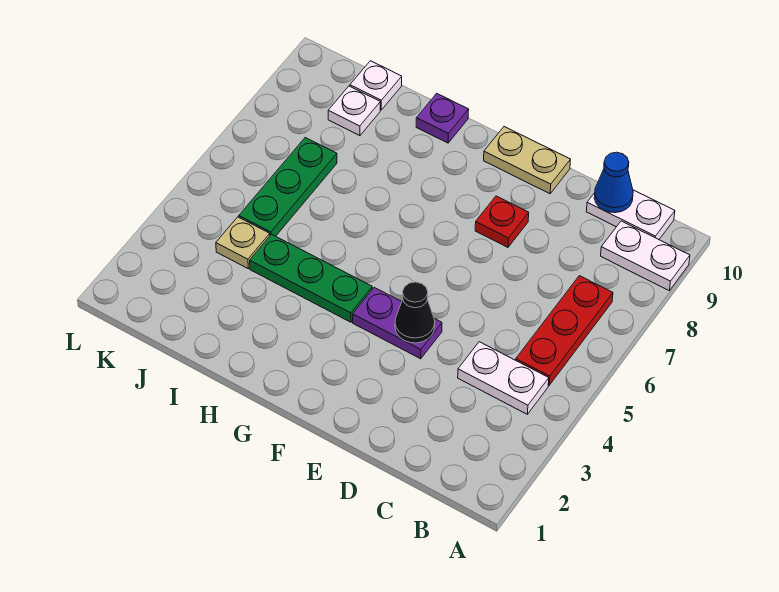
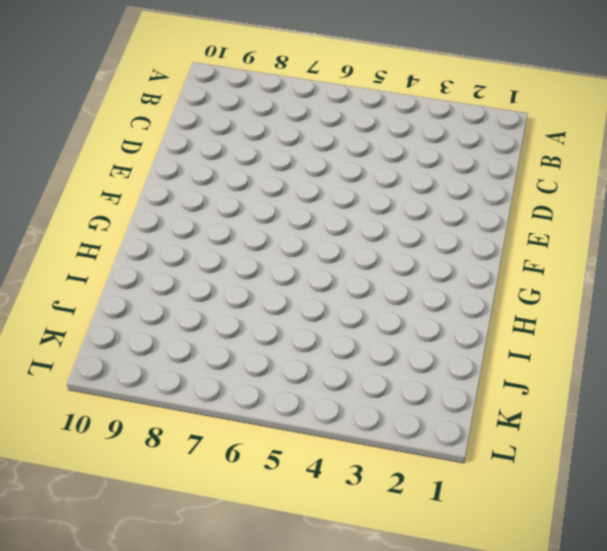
none -> white 1x2 plate [601,221,690,291]
none -> white 1x2 plate [458,342,549,414]
none -> red 1x3 plate [516,276,613,385]

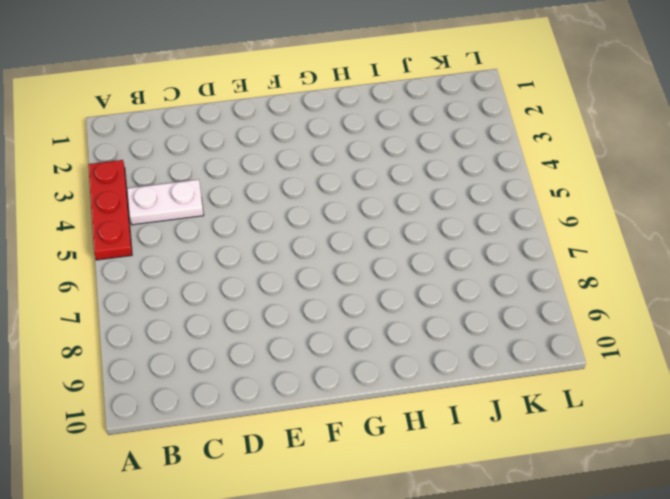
red 1x3 plate [88,160,132,260] -> red 1x3 plate moved to [516,276,613,385]
none -> white 1x2 plate [601,221,690,291]
none -> white 1x2 plate [586,190,675,239]
none -> purple 1x2 plate [353,287,442,359]

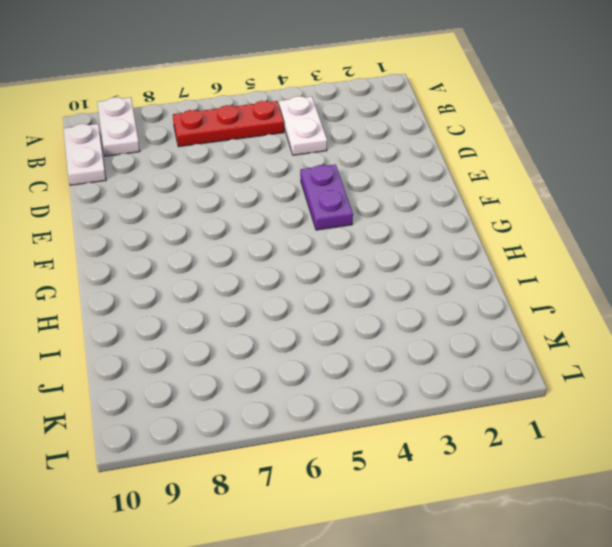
none -> red 1x1 plate [475,196,529,247]
none -> tan 1x2 plate [484,127,571,194]
none -> green 1x3 plate [250,234,372,322]

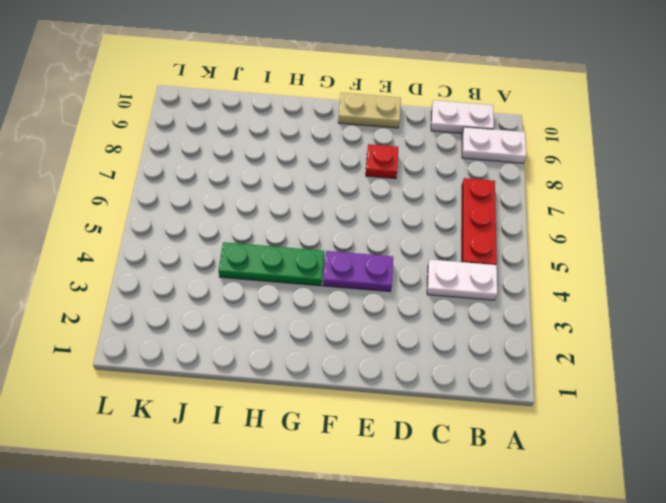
none -> purple 1x1 plate [416,94,469,143]
none -> tan 1x1 plate [216,217,270,269]
none -> green 1x3 plate [239,138,337,236]

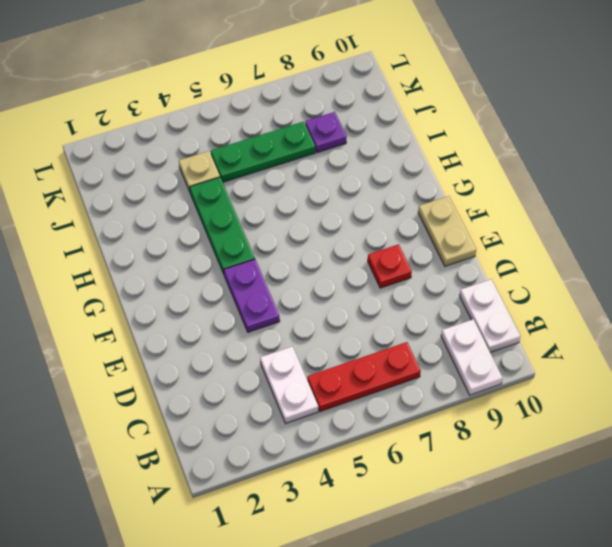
purple 1x1 plate [305,112,347,153] -> purple 1x1 plate moved to [416,94,469,143]
none -> white 1x1 plate [328,86,380,136]
none -> white 1x1 plate [350,61,402,110]
none -> blue 1x1 cone [594,152,633,213]

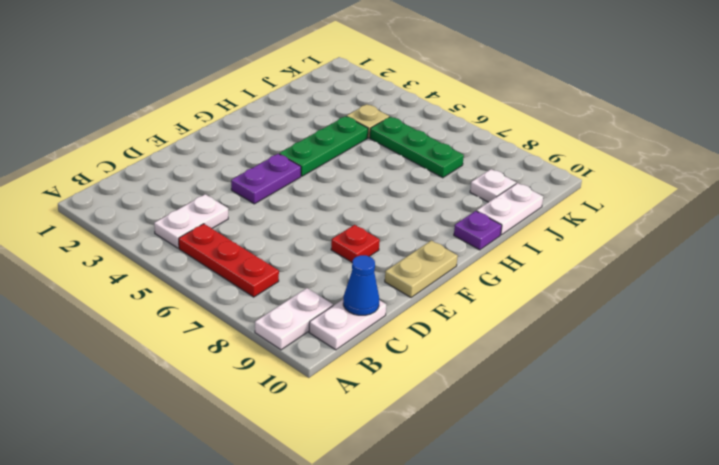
white 1x2 plate [477,183,543,235] -> white 1x1 plate [350,61,402,110]
none -> black 1x1 cone [395,282,435,343]

